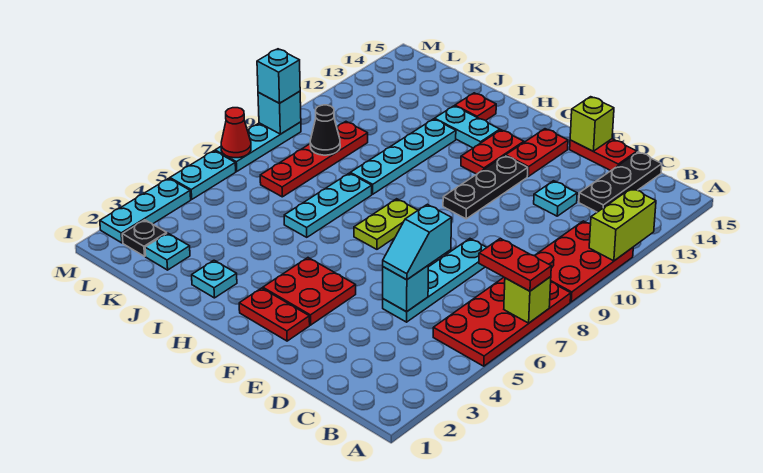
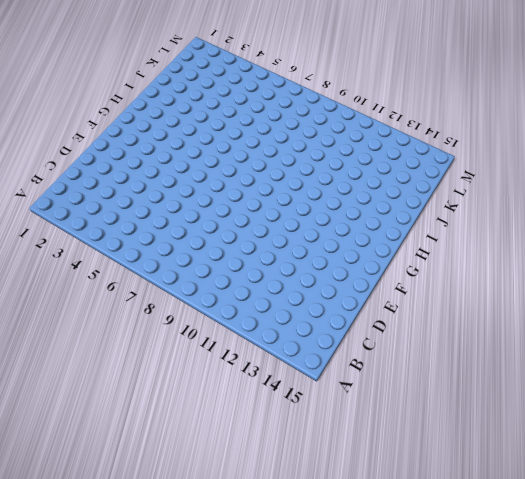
none -> red 2x4 plate [433,277,571,366]
none -> red 2x3 plate [535,221,633,302]
none -> black 1x3 plate [579,152,662,212]
none -> cyan 1x4 plate [383,239,487,322]

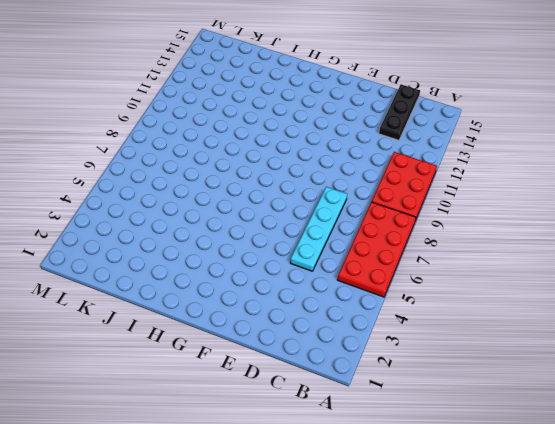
none -> cyan 1x1 plate [534,181,577,216]
none -> red 1x2 plate [570,139,637,171]
none -> red 1x2 plate [239,288,310,341]
none -> red 2x2 plate [263,258,356,325]

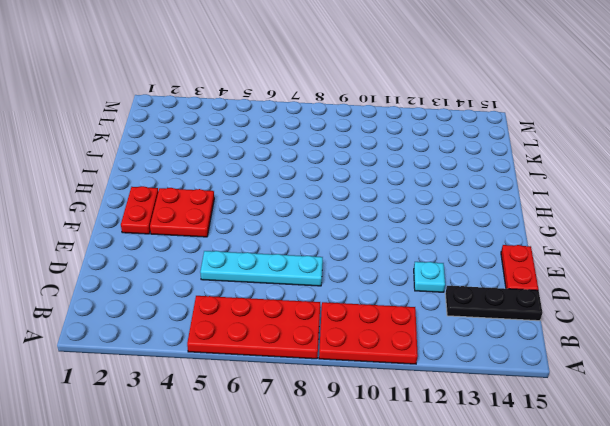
none -> black 1x3 plate [443,156,528,219]
none -> red 1x2 plate [506,129,568,176]
none -> lime 1x2 plate [354,199,418,249]
none -> red 1x2 plate [461,130,524,174]

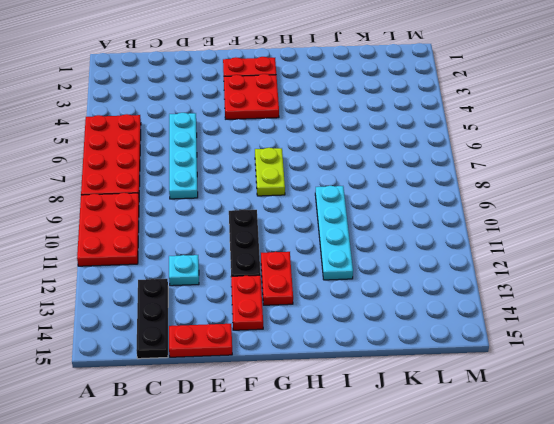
none -> cyan 1x2 plate [435,106,500,148]
none -> cyan 1x1 plate [192,260,237,298]
none -> cyan 1x3 plate [284,173,372,237]
none -> red 1x1 plate [455,93,496,121]

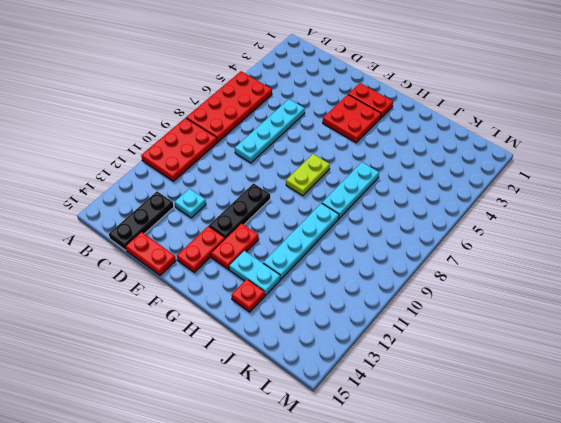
none -> cyan 1x1 plate [192,260,237,298]
none -> cyan 1x1 plate [145,233,190,270]
none -> red 1x4 plate [260,122,368,197]
none -> black 1x1 plate [122,220,167,256]

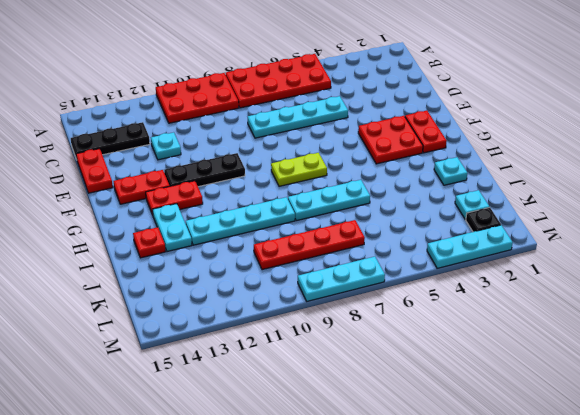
none -> cyan 1x2 plate [170,151,236,199]
none -> lime 1x1 brick [504,277,551,323]
none -> lime 1x2 brick [589,188,656,261]
none -> cyan 1x1 brick [383,265,429,312]

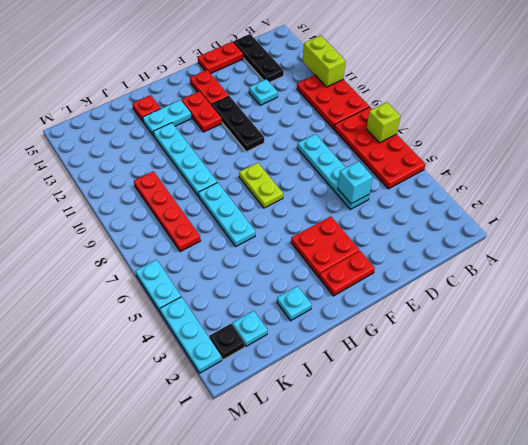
none -> cyan 1x3 plate [215,122,301,171]
none -> lime 1x1 brick [570,97,614,151]
none -> black 1x1 cone [310,105,340,155]
none -> red 1x1 cone [221,108,251,158]

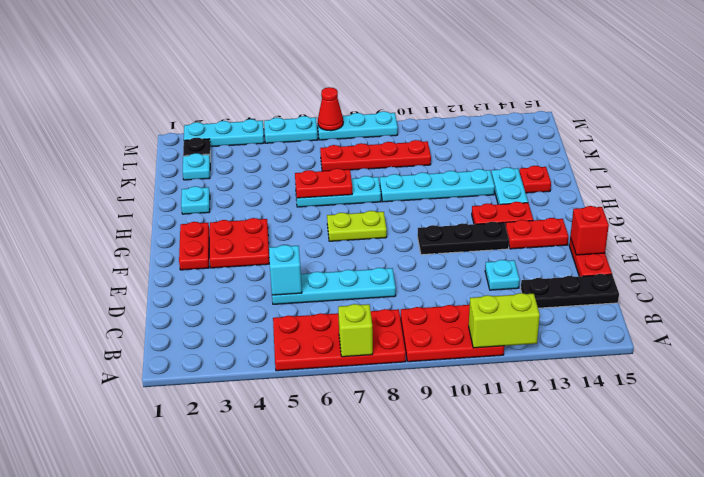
red 1x1 brick [570,206,609,255] -> lime 1x1 brick [570,97,614,151]
red 1x2 plate [295,169,352,198] -> red 1x2 plate turned to [479,238,551,291]
none -> black 1x1 cone [310,105,340,155]
none -> cyan 1x1 brick [258,91,301,134]
none -> cyan 1x2 slope [383,204,452,280]
none -> cyan 1x1 brick [257,49,300,103]

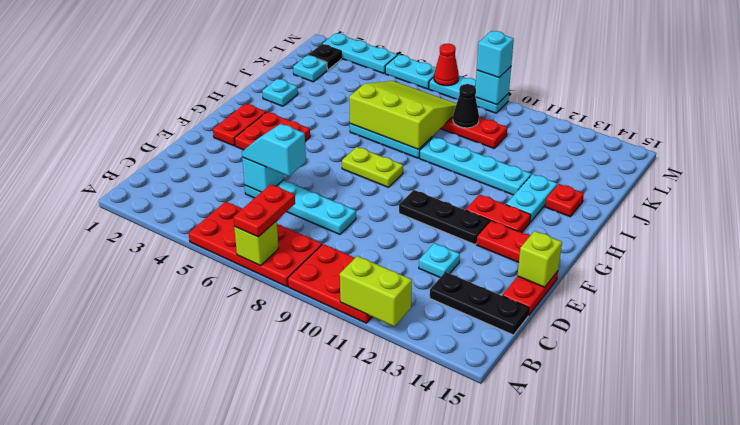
lime 3x3 slope [349,81,456,149] -> none

